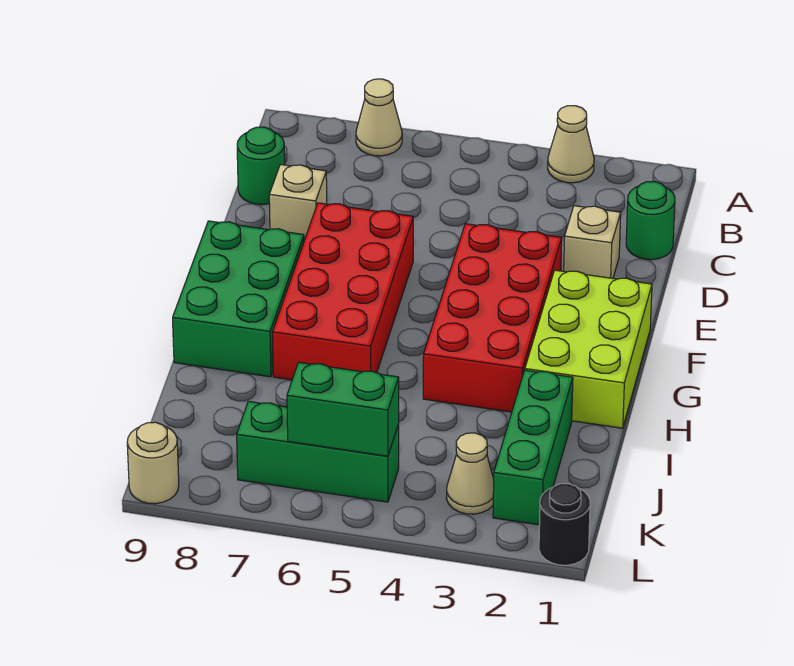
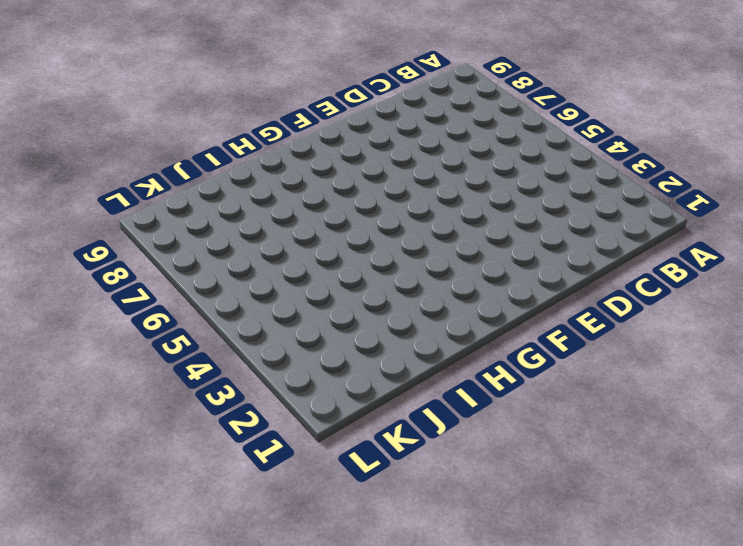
none -> tan 1x1 cone [548,106,594,183]
none -> tan 1x1 cone [356,79,402,156]
none -> green 1x1 round brick [626,181,675,260]

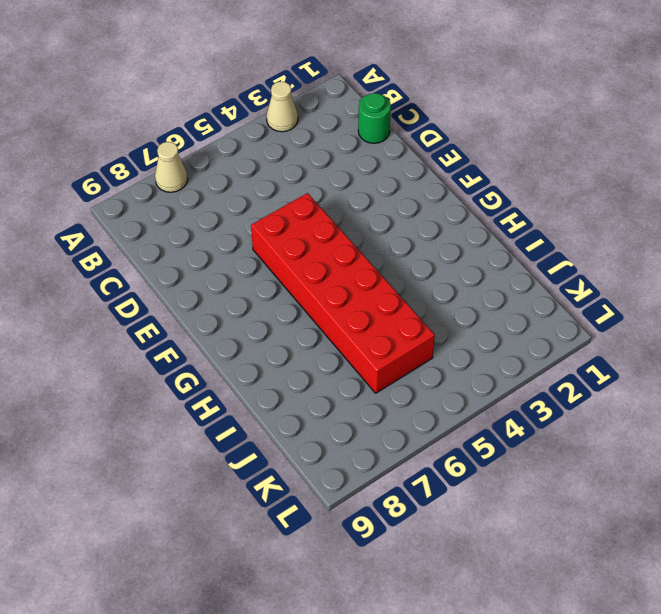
red 2x6 brick [251,193,435,393] -> red 2x4 brick [272,203,413,380]
none -> green 1x1 round brick [237,127,285,205]
none -> tan 1x1 brick [564,206,621,278]
none -> tan 1x1 brick [269,164,327,240]

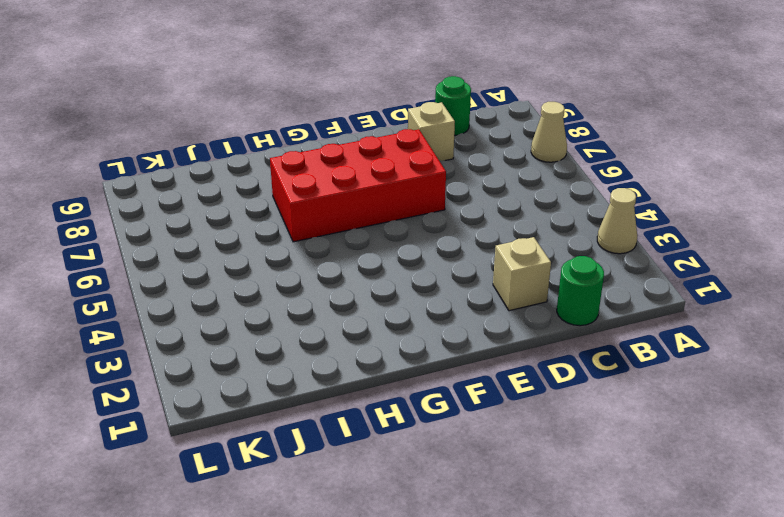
none -> red 2x4 brick [423,224,562,412]
none -> lime 2x3 brick [525,270,652,428]
none -> green 2x3 brick [173,221,304,377]

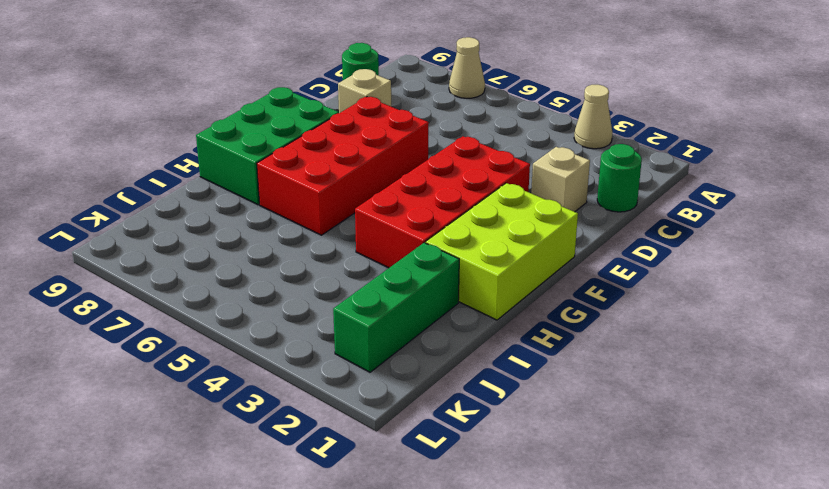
none -> tan 1x1 cone [446,433,494,514]
none -> green 1x3 brick [237,401,399,502]
none -> black 1x1 round brick [539,484,590,565]

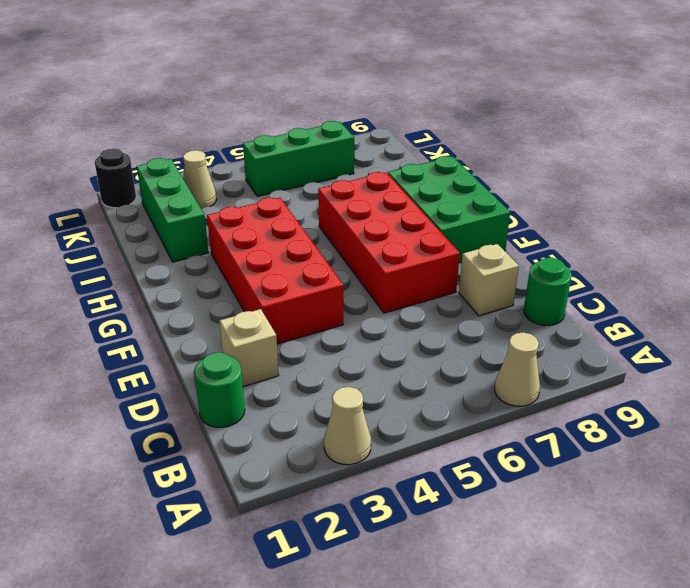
none -> lime 2x3 brick [525,270,652,428]
none -> tan 1x1 round brick [127,422,179,504]
none -> green 1x2 brick [287,362,399,456]

